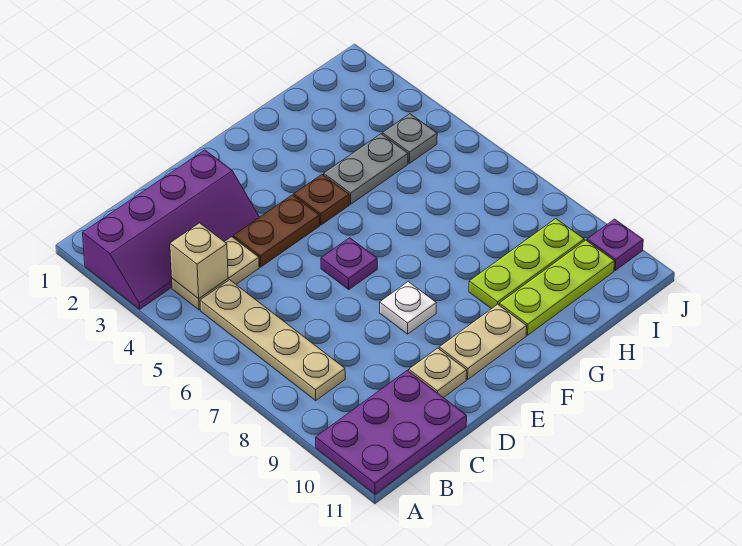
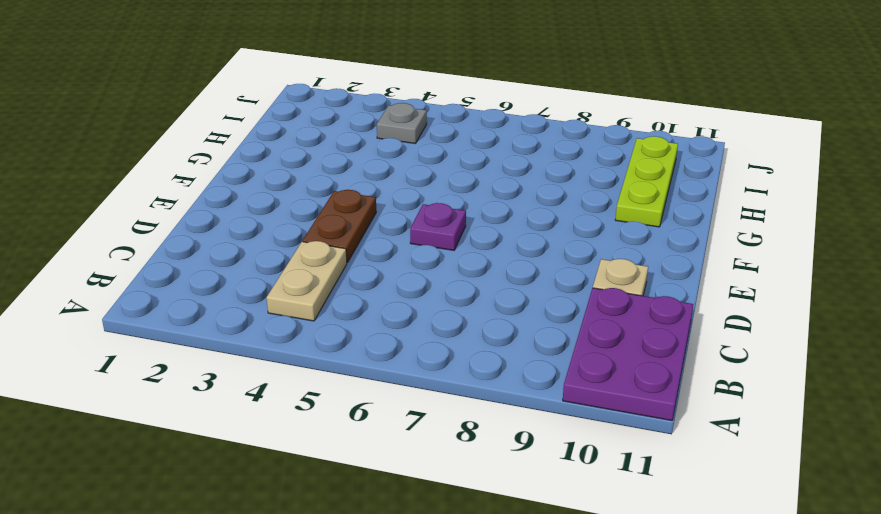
none -> purple 2x4 slope [83,150,259,309]
none -> tan 1x4 plate [200,280,345,401]
none -> white 1x1 plate [379,282,436,334]

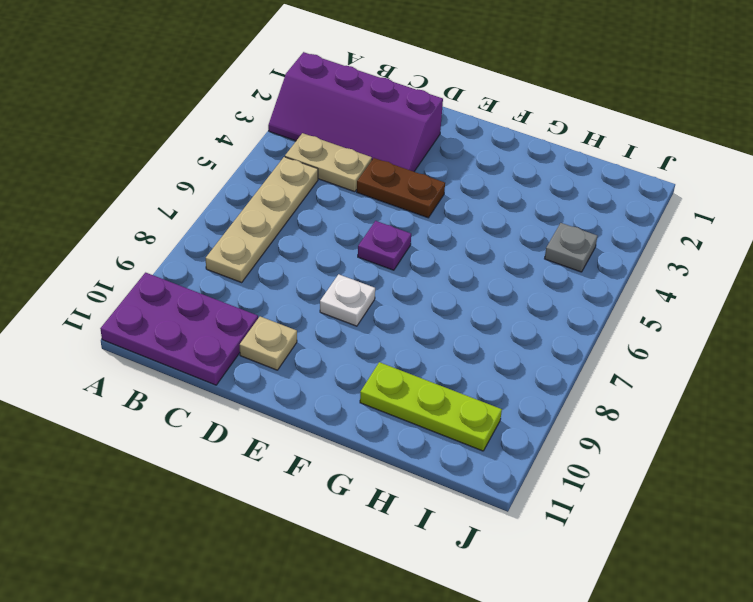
none -> tan 1x2 plate [439,304,527,379]
none -> brown 1x1 plate [294,175,349,225]
none -> grey 1x2 plate [324,134,408,204]

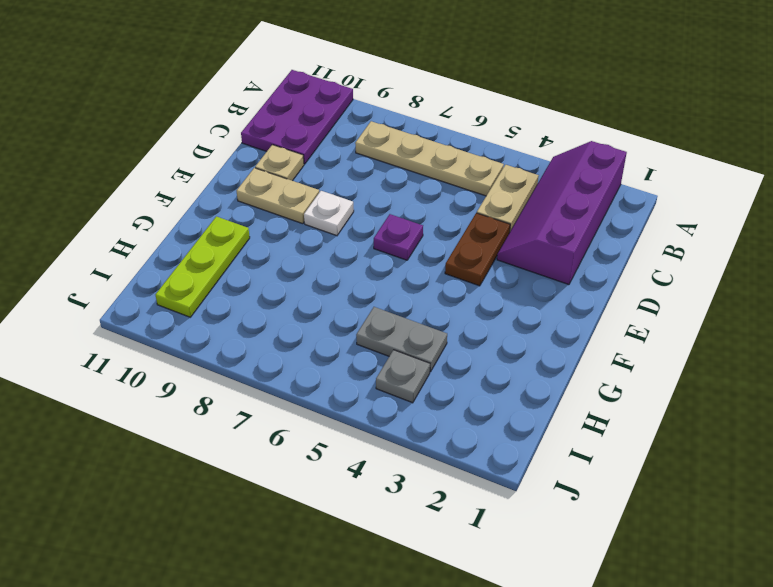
tan 1x2 plate [237,168,319,224] -> tan 1x2 plate turned to [439,304,527,379]
grey 1x2 plate [356,307,447,372] -> grey 1x2 plate turned to [324,134,408,204]
none -> brown 1x1 plate [294,175,349,225]
none -> lime 1x3 plate [469,219,584,309]
none -> purple 1x1 plate [587,219,643,270]

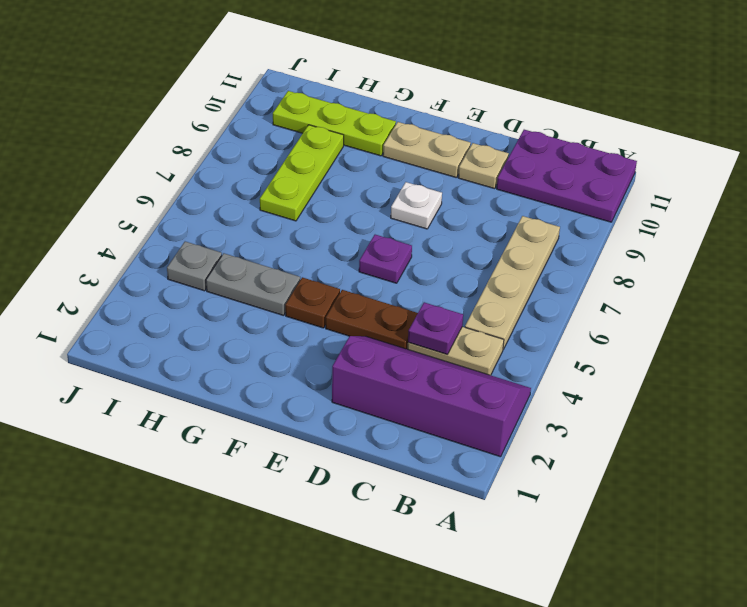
purple 1x1 plate [408,302,463,354] -> purple 1x1 plate moved to [587,219,643,270]
lime 1x3 plate [260,125,344,221] -> lime 1x3 plate turned to [469,219,584,309]
none -> tan 1x1 brick [170,223,228,299]

